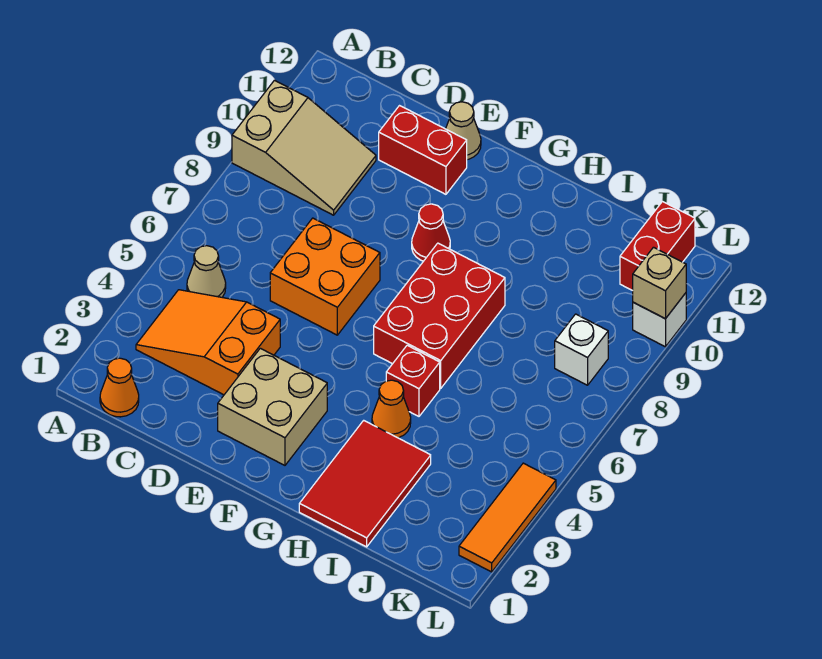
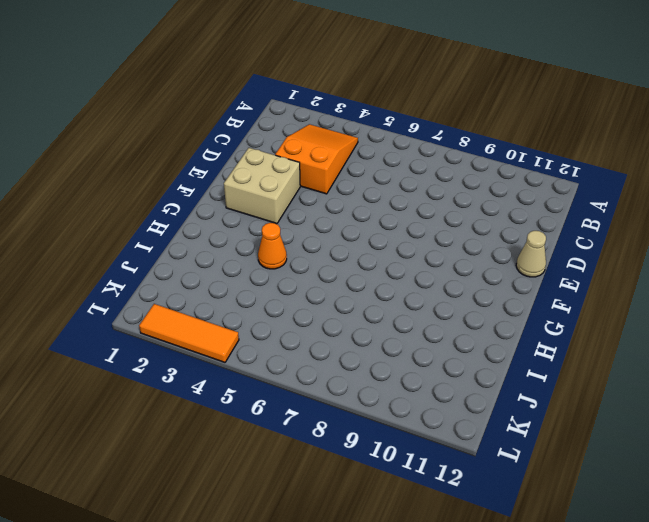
none -> tan 2x3 slope [232,80,376,215]
none -> orange 1x1 cone [100,358,139,417]
none -> tan 1x1 cone [187,246,226,297]

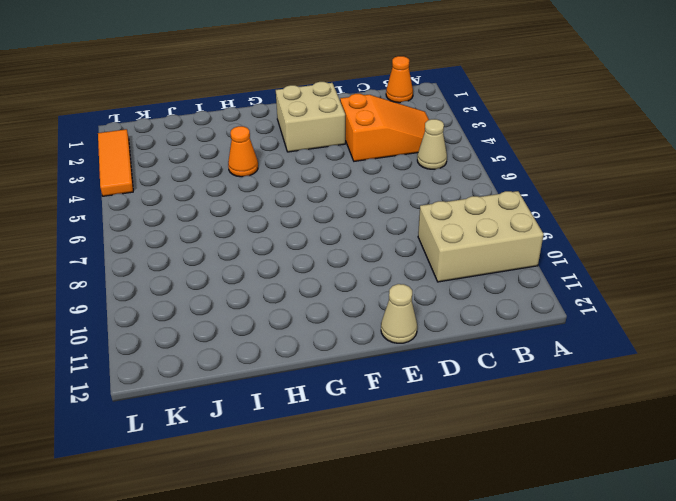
tan 2x3 brick [418,191,544,282] -> tan 2x3 slope [232,80,376,215]
none -> orange 2x2 brick [270,218,380,335]
none -> red 1x2 brick [379,106,467,194]
none -> red 1x1 cone [412,204,450,261]

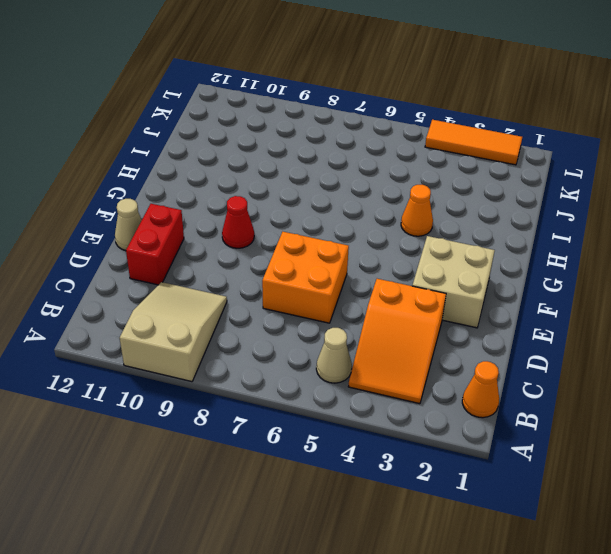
none -> red 2x3 brick [374,243,505,388]
none -> red 2x3 tile [299,420,431,547]
none -> red 1x1 brick [386,345,440,416]

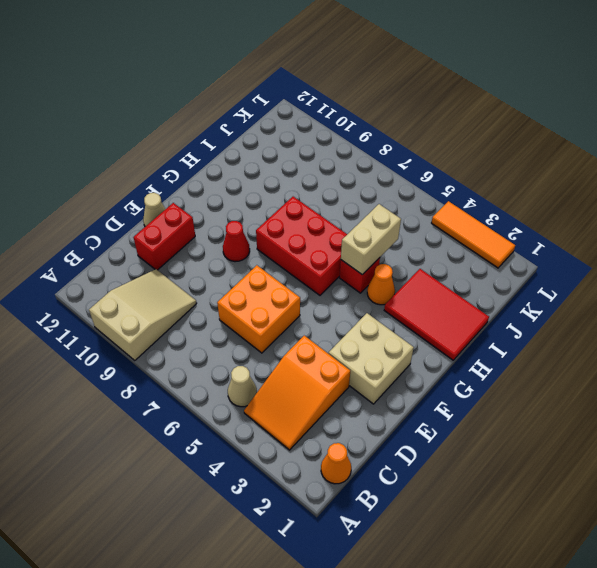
tan 1x2 brick [341,204,401,275] -> none
none -> white 1x1 brick [555,314,608,385]
none -> red 1x2 brick [620,202,695,291]
none -> white 1x1 brick [633,293,686,347]

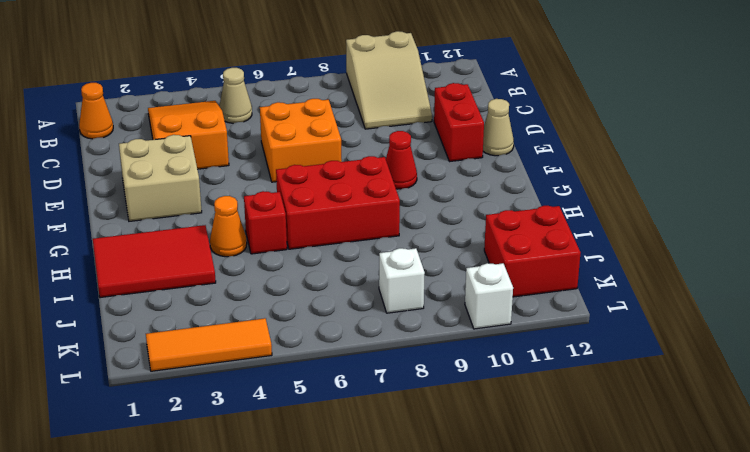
red 2x2 brick [484,206,581,297] -> red 1x2 brick [620,202,695,291]
none -> tan 1x1 brick [633,247,686,319]

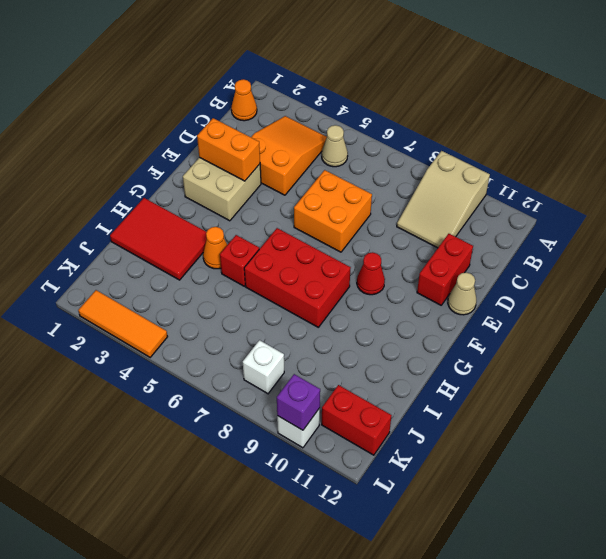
orange 1x2 brick [197,118,260,181] -> none
purple 1x1 brick [277,374,320,430] -> tan 1x1 brick [633,247,686,319]

